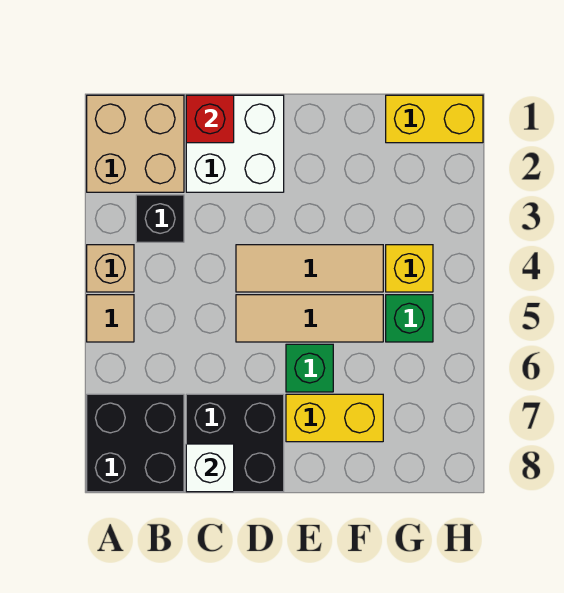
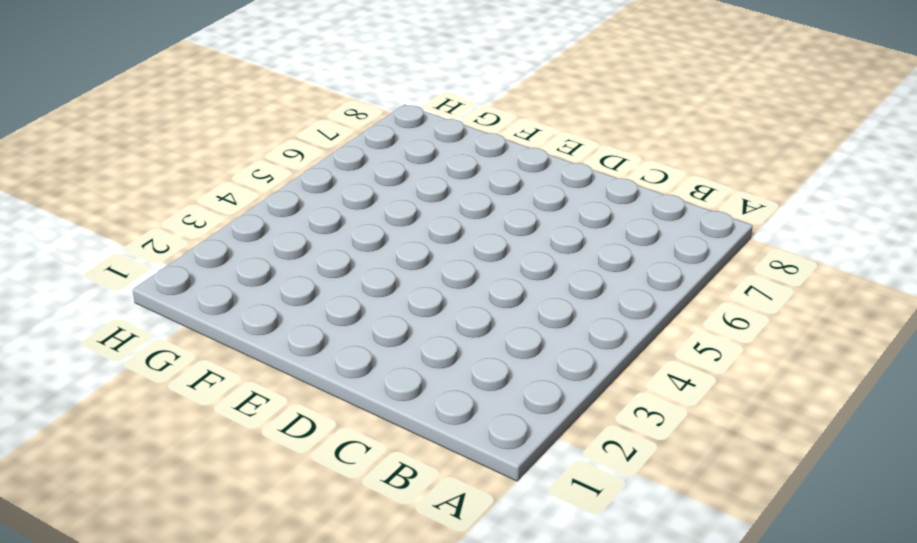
none -> tan 2x2 brick [87,95,184,192]
none -> tan 1x1 brick [87,245,134,292]
none -> tan 1x1 tile [87,295,134,342]

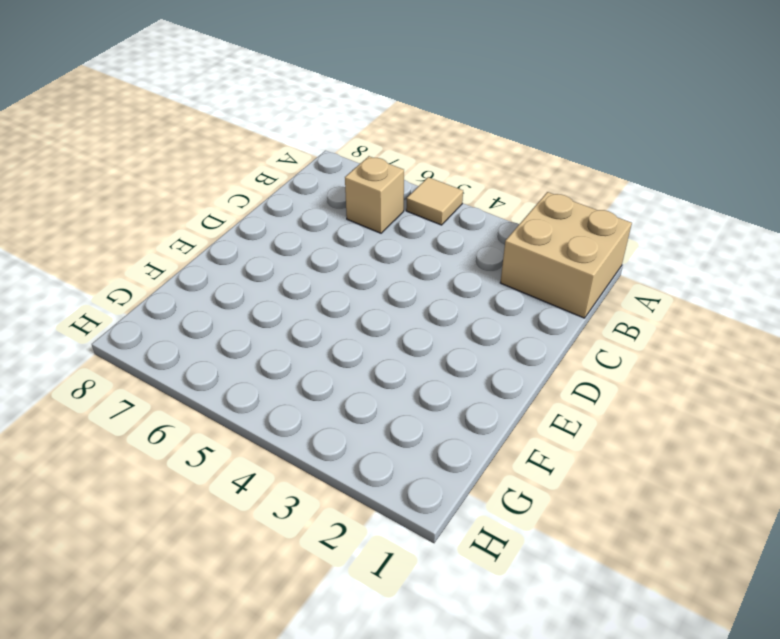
tan 1x1 brick [345,156,404,233] -> tan 1x1 brick moved to [87,245,134,292]
none -> black 2x2 brick [87,394,184,492]
none -> black 1x1 brick [136,195,184,242]
none -> white 2x2 brick [186,95,284,192]

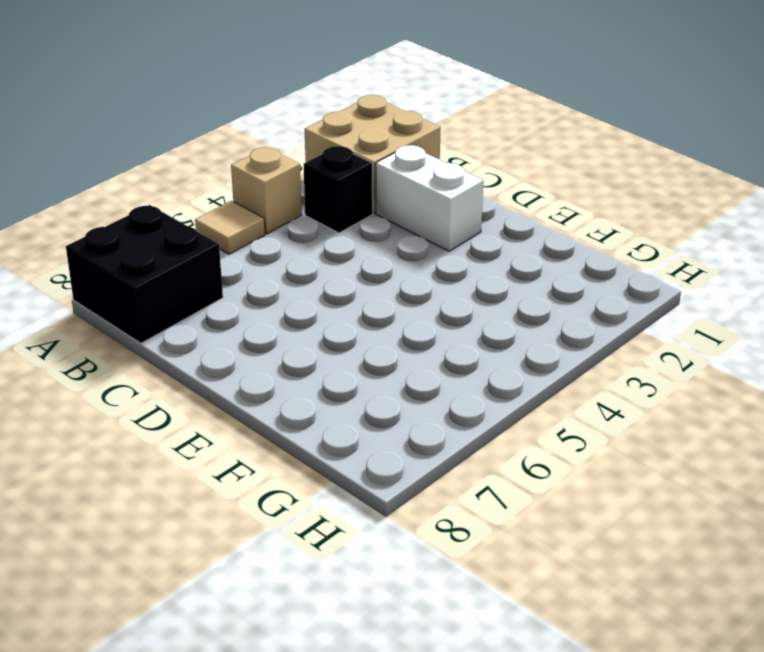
white 1x2 brick [376,145,483,251] -> white 2x2 brick [186,95,284,192]
none -> black 2x2 brick [186,394,284,492]
none -> tan 1x3 tile [236,245,383,292]
none -> tan 1x3 tile [236,295,383,342]

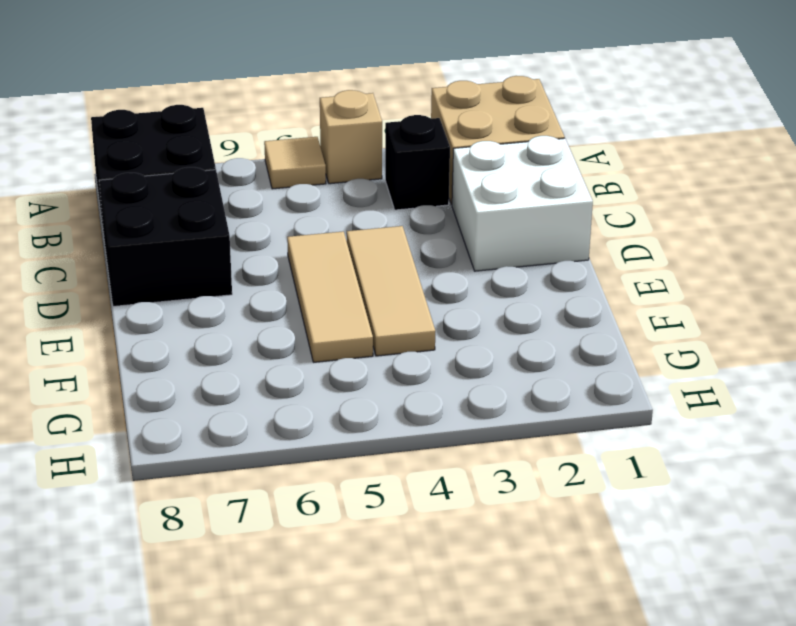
none -> green 1x1 brick [286,344,333,392]
none -> yellow 1x2 brick [286,394,383,442]
none -> yellow 1x2 brick [386,95,483,143]

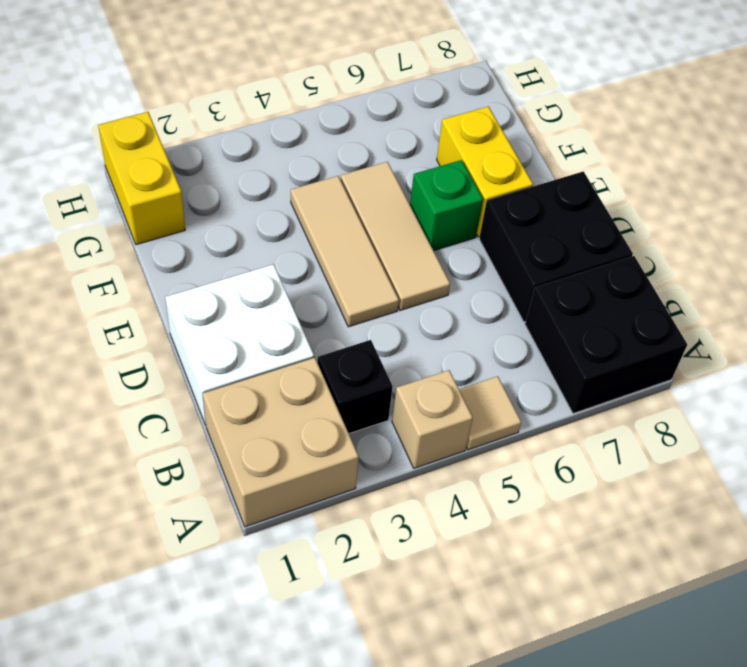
none -> yellow 1x1 brick [386,245,433,292]
none -> green 1x1 brick [386,295,433,342]
none -> red 1x1 brick [186,95,234,143]

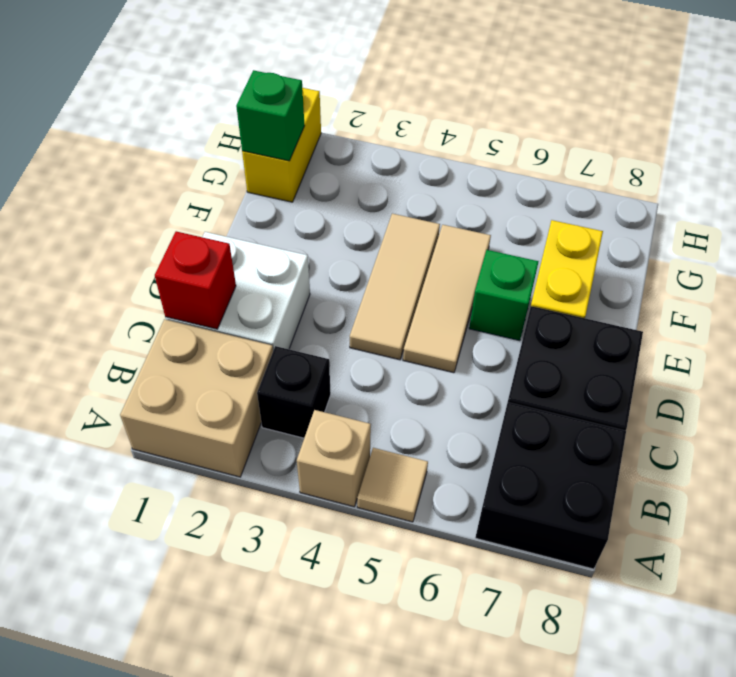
green 1x1 brick [236,70,305,161] -> green 1x1 brick moved to [386,295,433,342]
none -> yellow 1x1 brick [386,245,433,292]
none -> white 1x1 brick [186,444,234,492]

